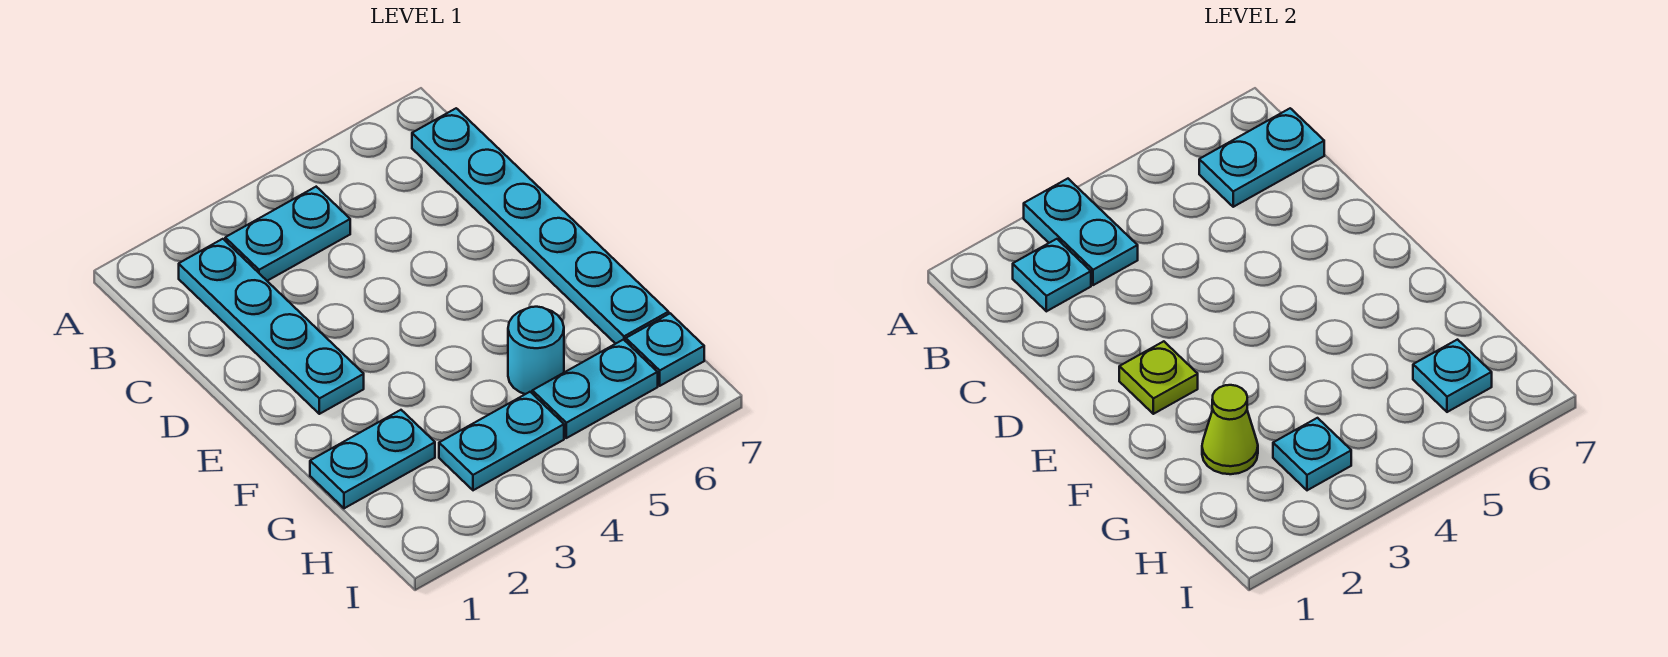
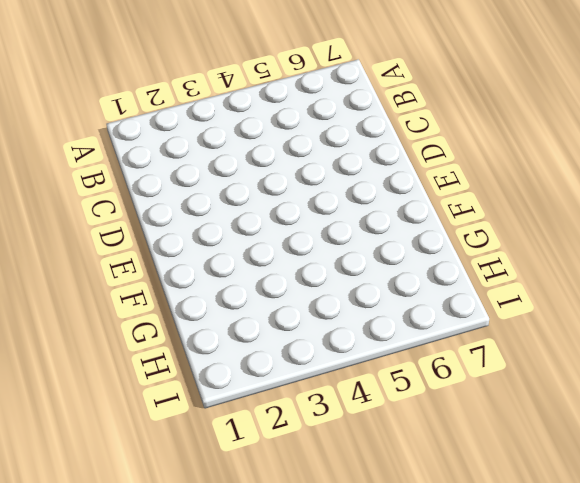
none -> cyan 1x4 plate [179,239,364,414]
none -> cyan 1x2 plate [225,187,350,281]
none -> cyan 1x6 plate [412,108,669,344]

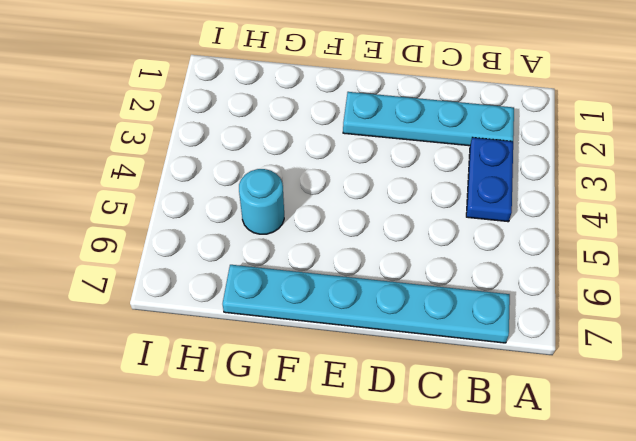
blue 1x2 plate [466,137,513,222] -> cyan 1x2 plate [225,187,350,281]
none -> cyan 1x2 plate [310,410,435,508]
none -> cyan 1x2 plate [439,392,564,490]
none -> cyan 1x2 plate [532,340,658,438]

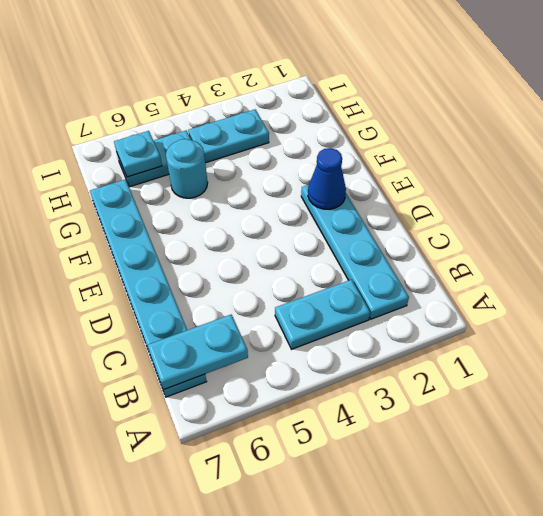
blue 1x1 cone [308,148,346,209] -> lime 1x1 plate [1119,341,1198,414]
none -> cyan 1x2 plate [310,410,435,508]
none -> cyan 1x1 plate [626,313,704,386]
none -> cyan 1x2 plate [1024,179,1138,285]

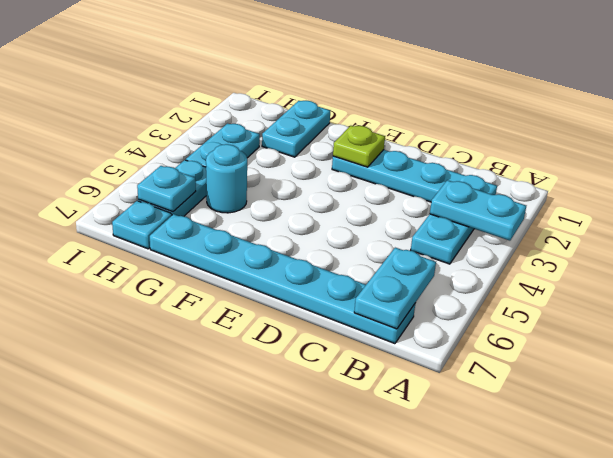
none -> cyan 1x1 plate [1013,239,1091,311]
none -> lime 1x1 cone [1202,385,1258,474]
none -> cyan 1x1 plate [1273,418,1351,490]

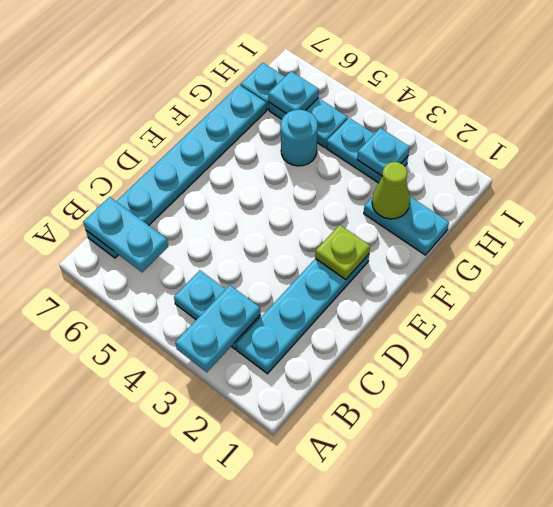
none -> cyan 1x1 plate [1013,239,1091,311]

